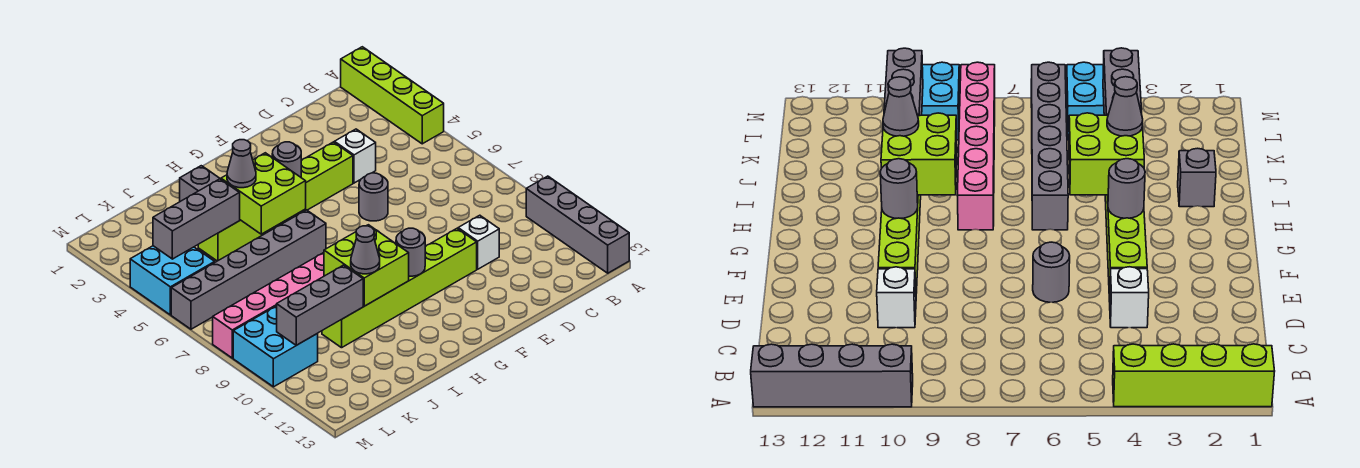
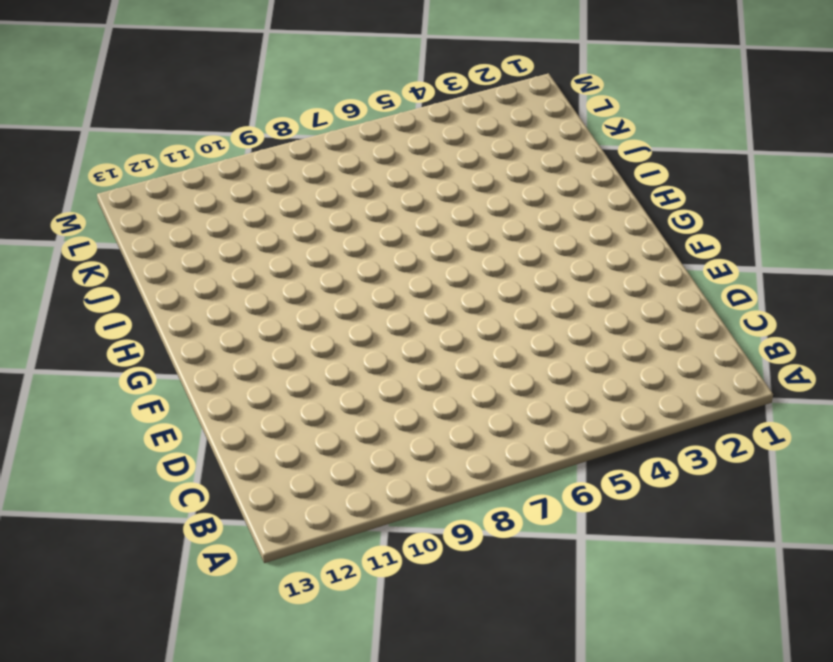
none -> lime 1x4 brick [341,47,444,144]
none -> grey 1x4 brick [526,176,629,273]
none -> white 1x1 brick [334,129,376,183]

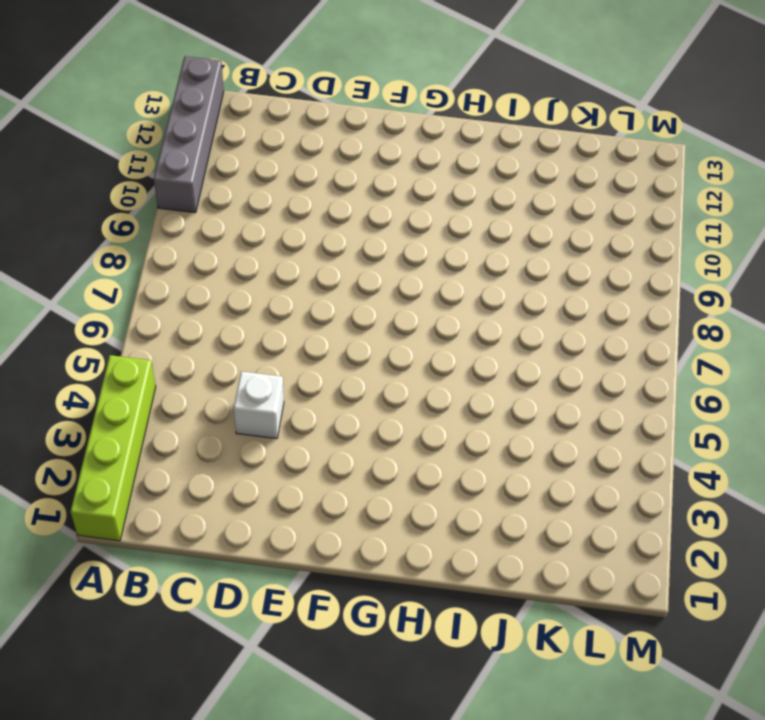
none -> white 1x1 brick [458,215,499,269]
none -> lime 1x6 brick [198,142,353,261]
none -> grey 1x1 round brick [359,173,388,221]

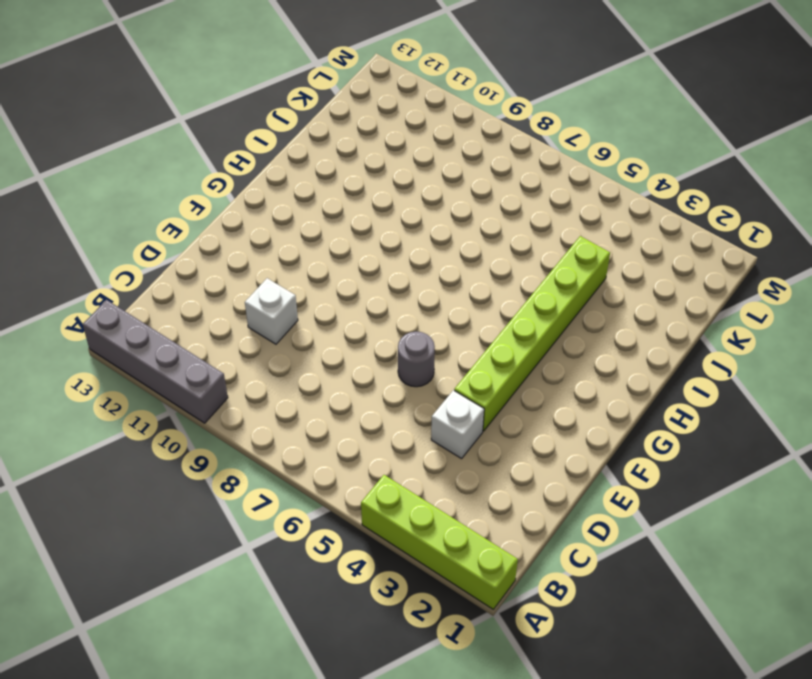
none -> lime 1x6 brick [322,229,477,348]
none -> grey 1x6 brick [171,210,326,329]
none -> pink 1x6 brick [213,253,324,358]

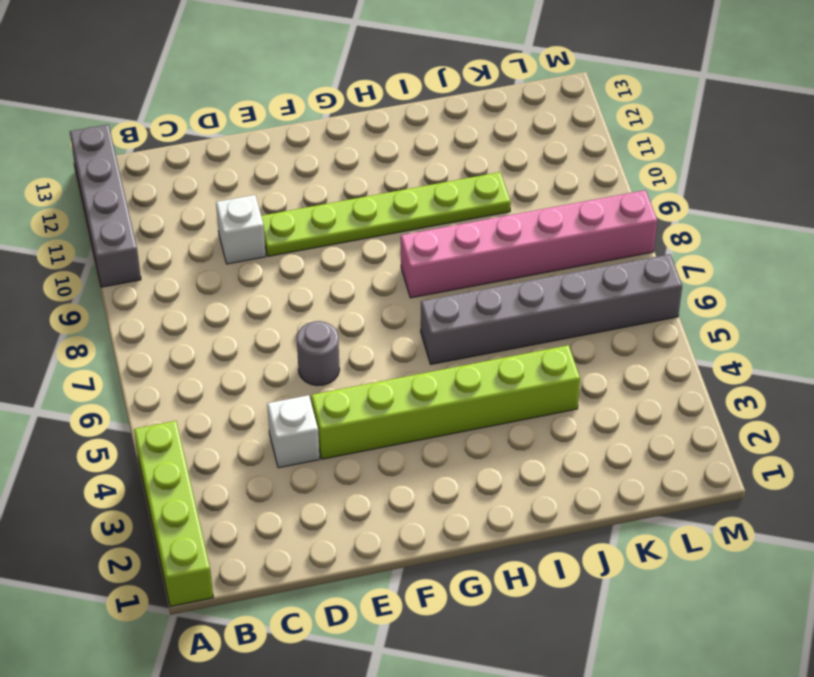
lime 1x6 plate [261,172,511,256] -> lime 1x6 brick [322,229,477,348]
none -> grey 1x1 brick [180,166,220,201]
none -> cyan 2x2 brick [130,246,215,315]
none -> cyan 2x2 brick [233,306,318,387]

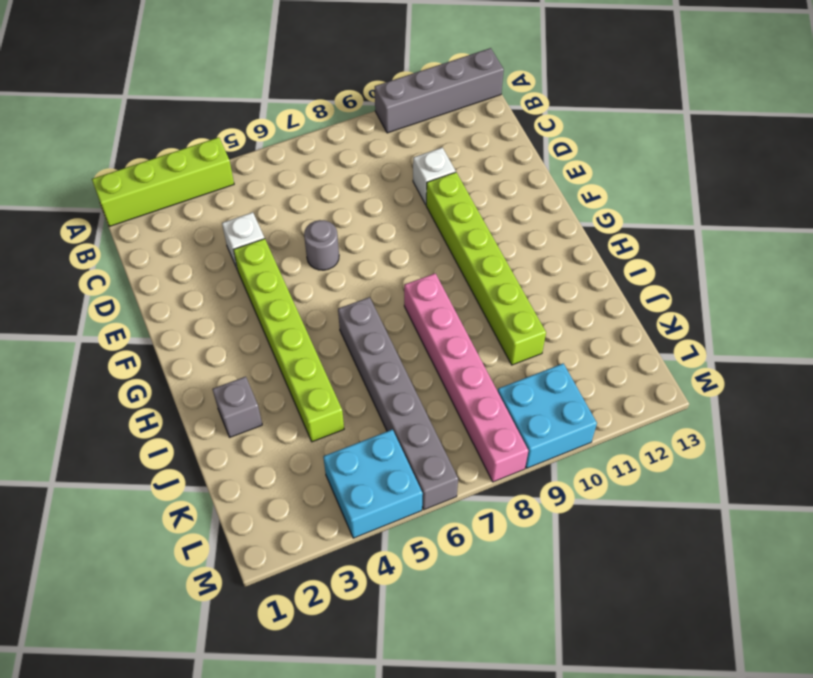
none -> grey 1x1 round brick [272,142,301,177]
none -> grey 1x1 round brick [396,228,425,276]
none -> lime 2x2 brick [221,153,306,234]

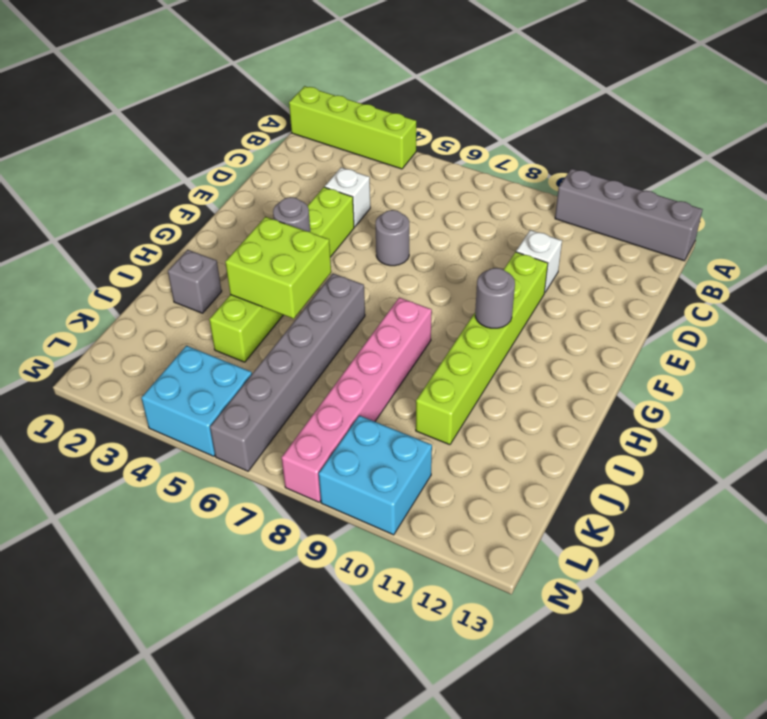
none -> lime 2x2 brick [324,225,409,306]
none -> grey 1x3 brick [153,179,240,259]
none -> grey 1x3 brick [277,265,363,345]

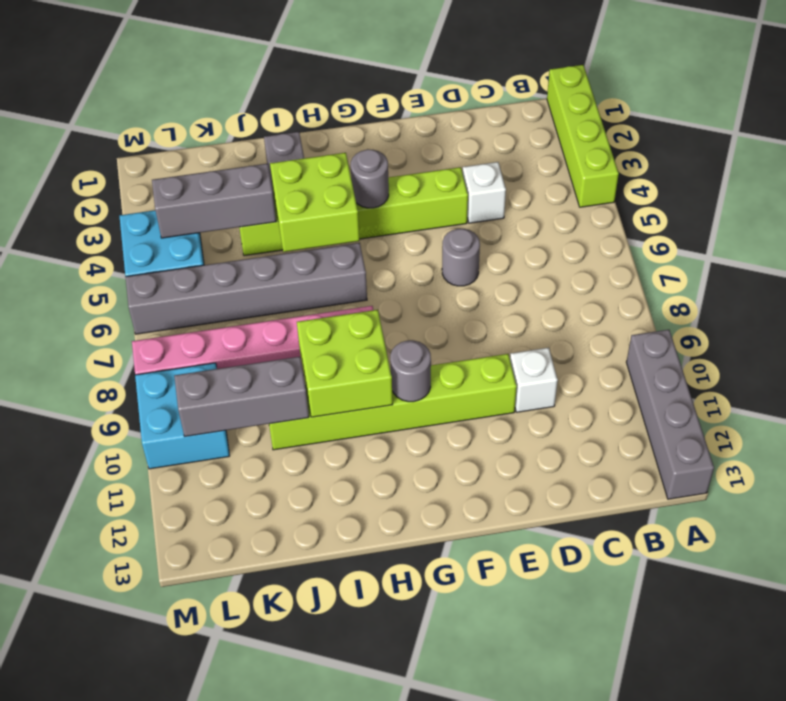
none -> grey 1x1 cone [227,140,256,188]
none -> grey 1x1 cone [351,226,380,274]

